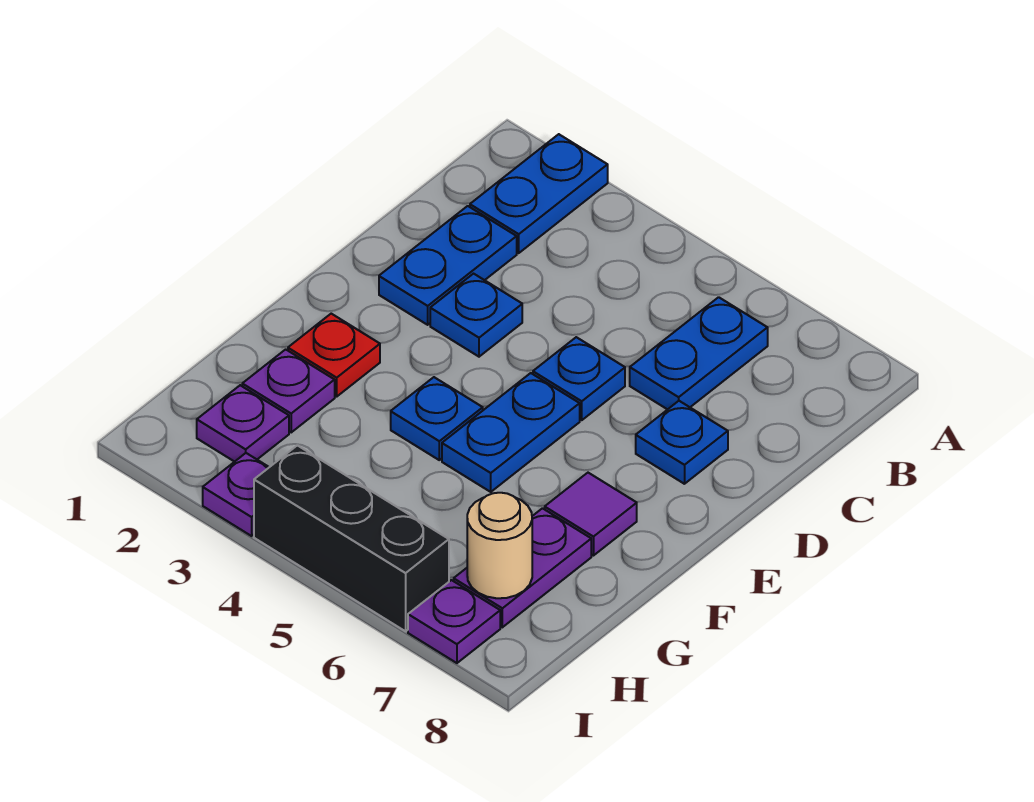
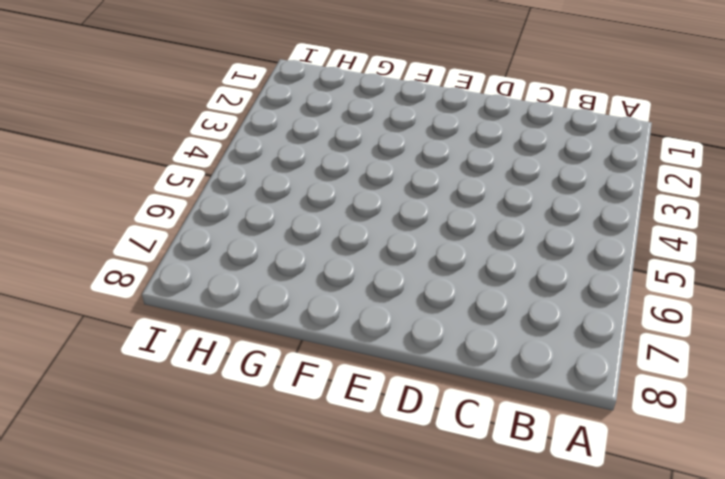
none -> blue 1x2 plate [470,134,608,253]
none -> blue 1x2 plate [630,297,768,409]
none -> blue 1x2 plate [379,206,517,325]

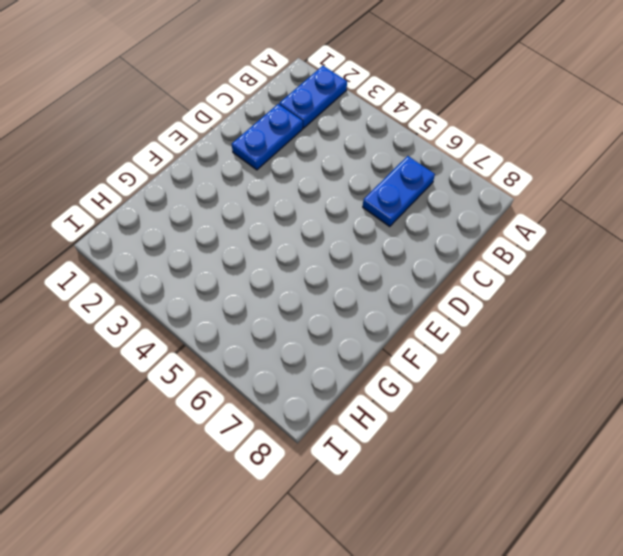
none -> blue 1x1 plate [430,274,522,357]
none -> blue 1x1 plate [533,337,625,420]
none -> blue 1x1 plate [636,401,728,484]

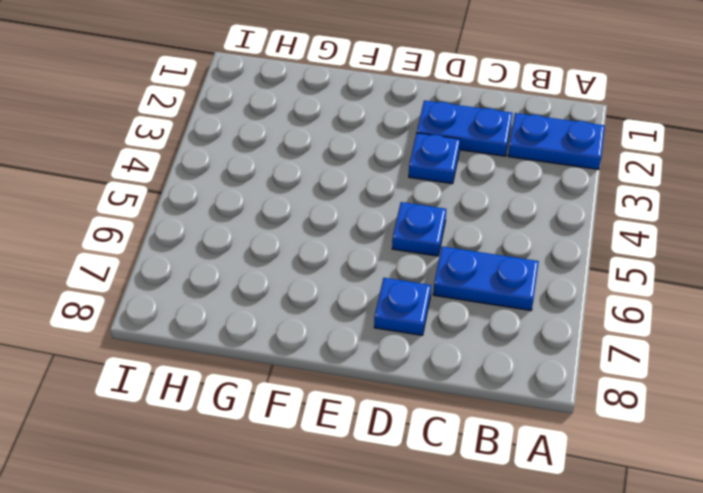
none -> blue 1x2 plate [442,373,580,492]
none -> red 1x1 plate [288,314,380,397]
none -> blue 1x1 plate [391,377,483,460]

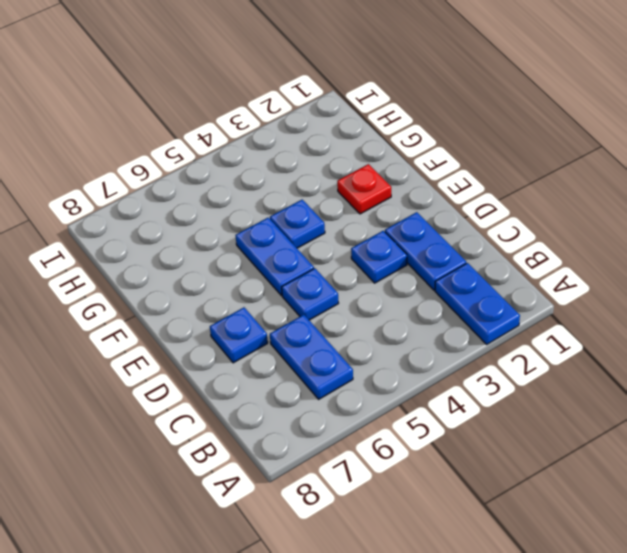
none -> purple 1x1 tile [545,473,637,556]
none -> purple 1x1 plate [242,349,335,432]
none -> purple 1x2 plate [454,508,591,627]

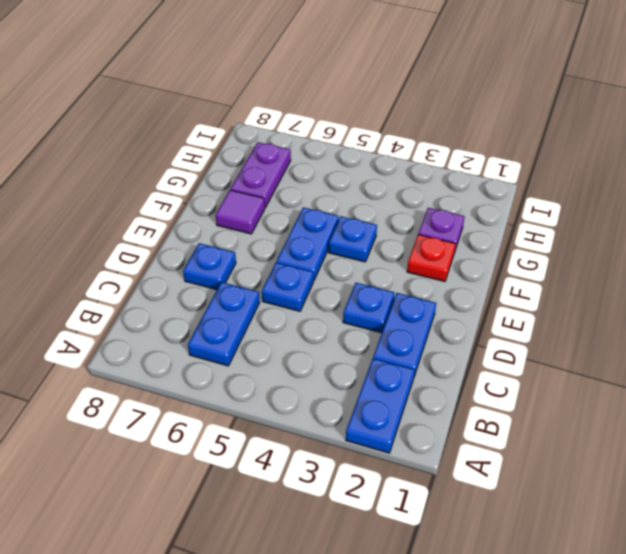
none -> purple 1x1 plate [197,385,289,462]
none -> purple 1x1 plate [203,453,269,536]
none -> black 1x3 brick [254,445,449,631]

